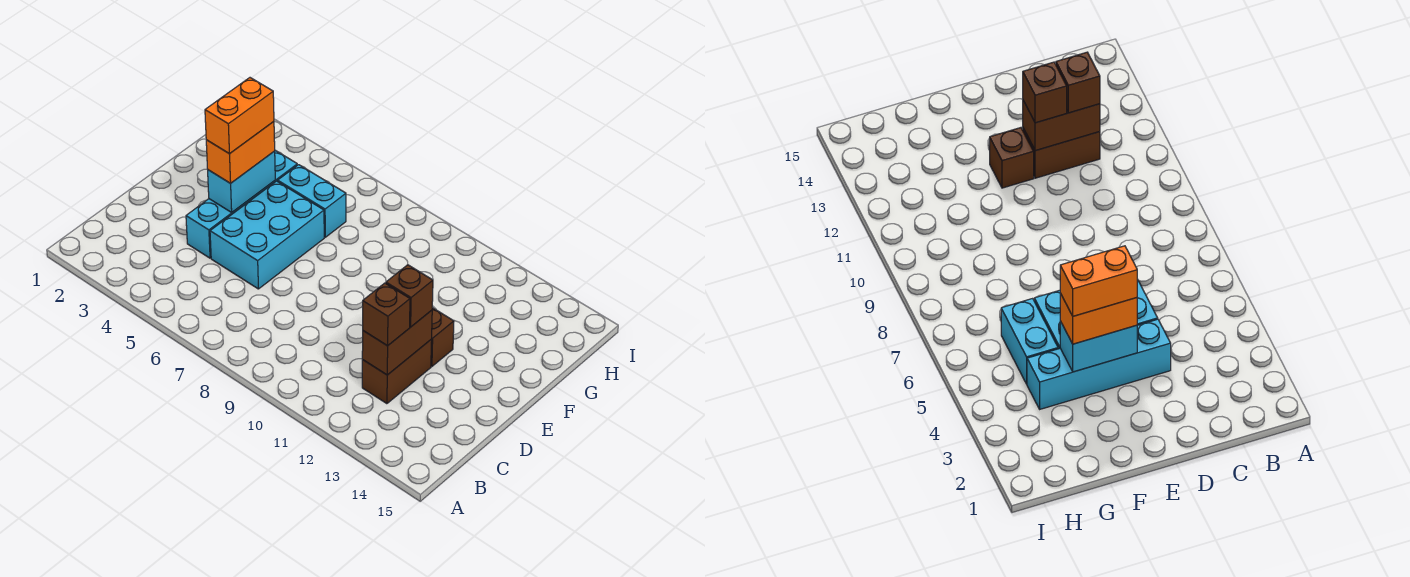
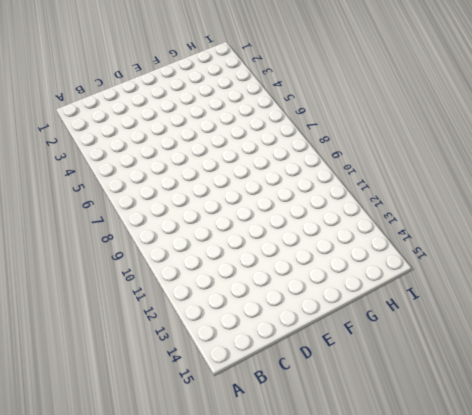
none -> brown 1x2 brick [362,339,432,404]
none -> cyan 1x4 brick [186,150,297,258]

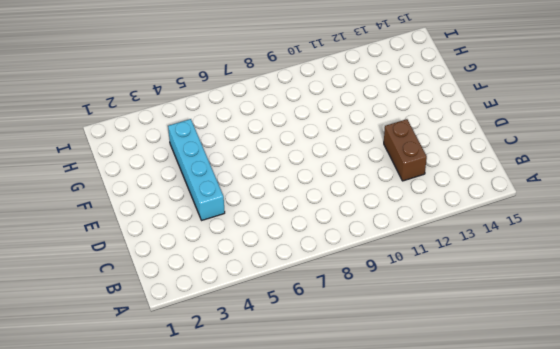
none -> cyan 2x3 brick [210,181,324,289]
none -> brown 1x1 brick [431,308,454,366]

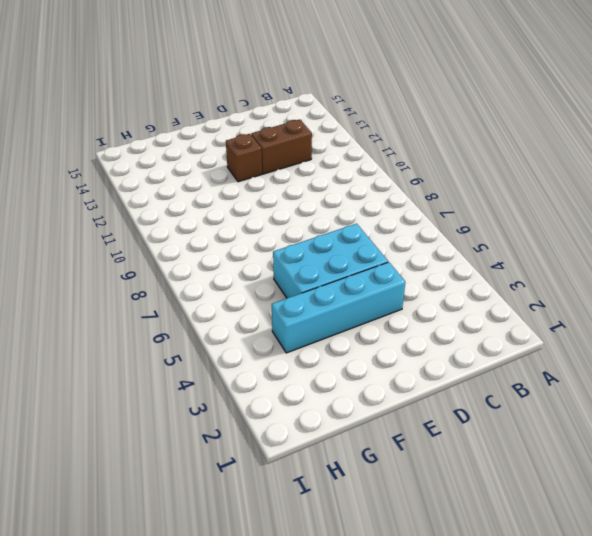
none -> cyan 1x2 brick [278,165,346,237]
none -> brown 1x2 brick [362,310,432,375]

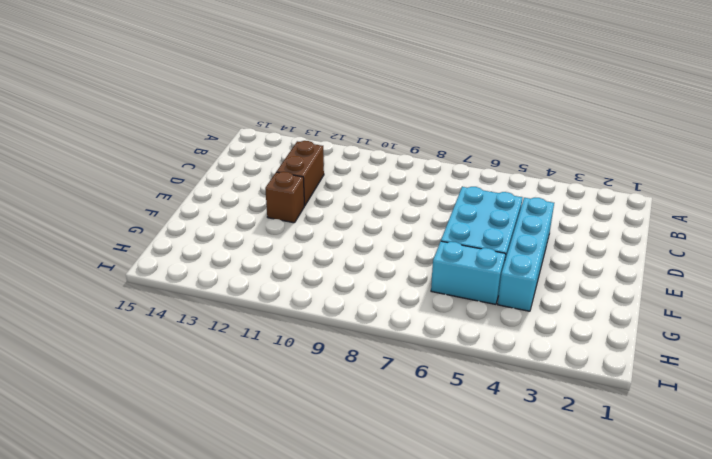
none -> brown 1x2 brick [362,310,432,375]
none -> cyan 1x2 brick [208,151,275,212]

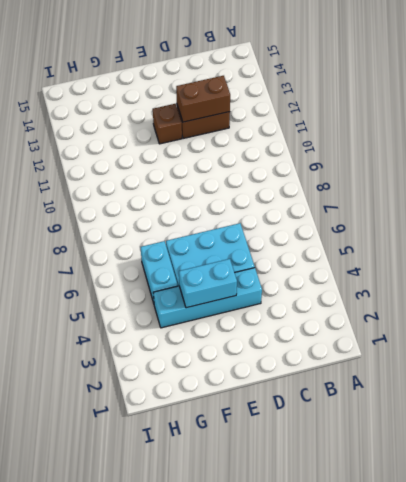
none -> brown 1x1 brick [363,283,410,346]
none -> brown 1x1 brick [386,265,433,327]

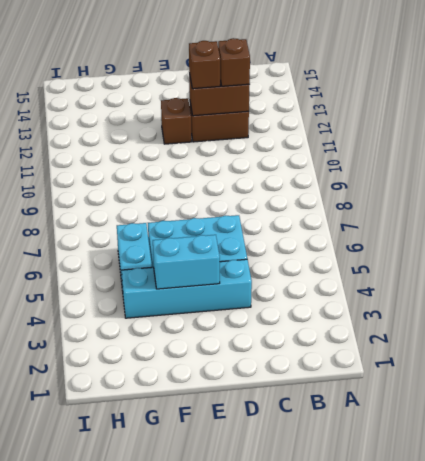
none -> orange 1x2 brick [206,122,275,183]
none -> orange 1x2 brick [205,78,274,154]

